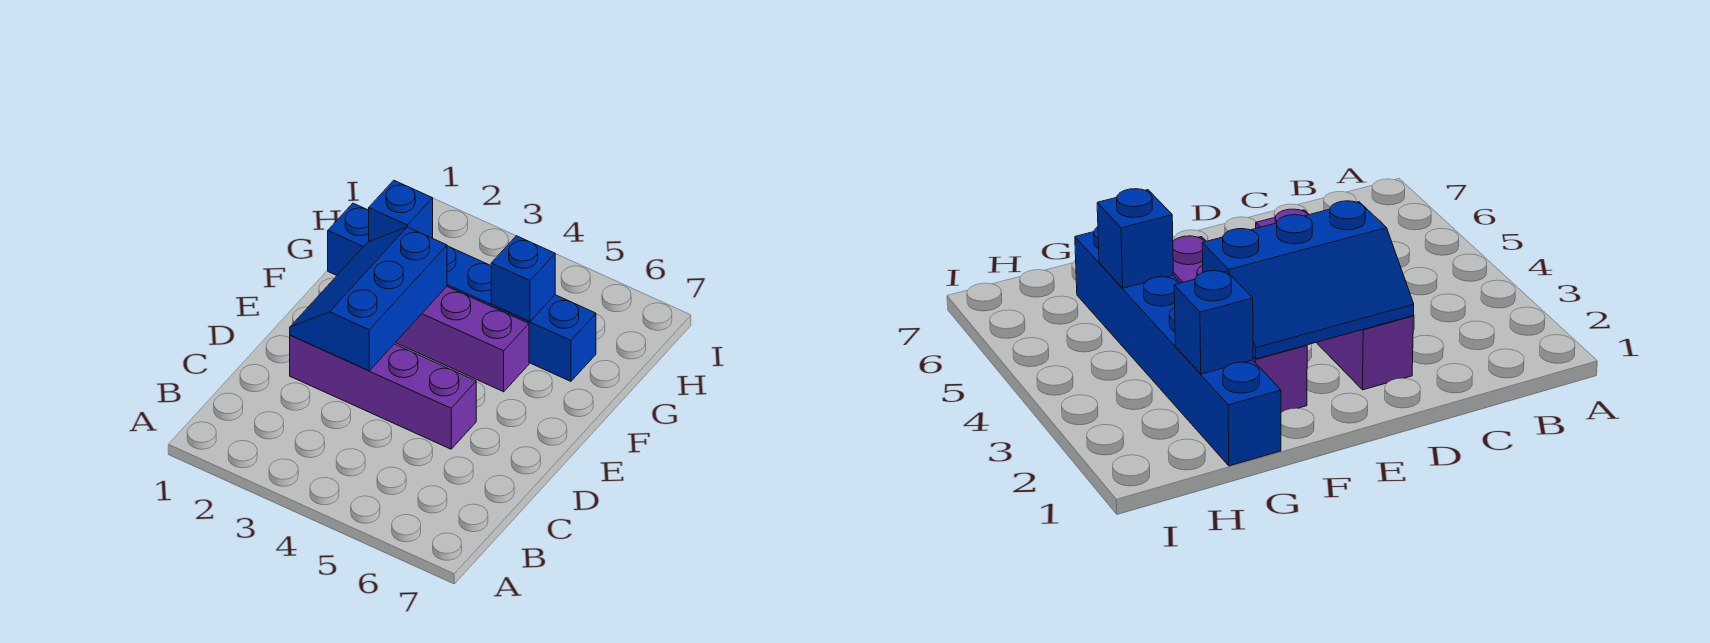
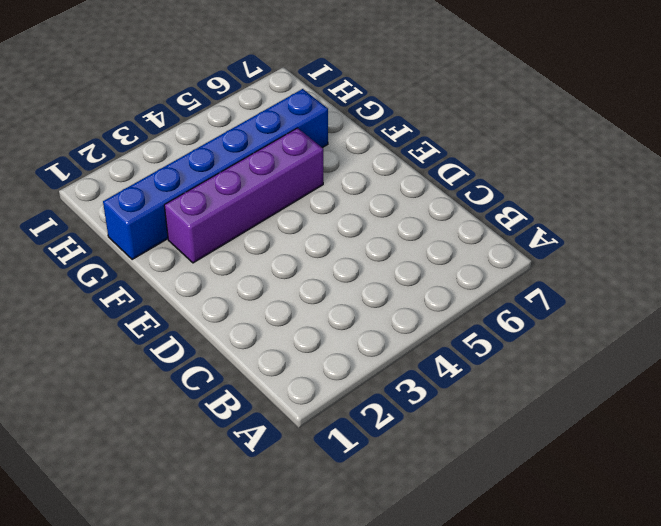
none -> purple 1x4 brick [290,335,476,449]
none -> blue 2x3 slope [290,227,447,371]

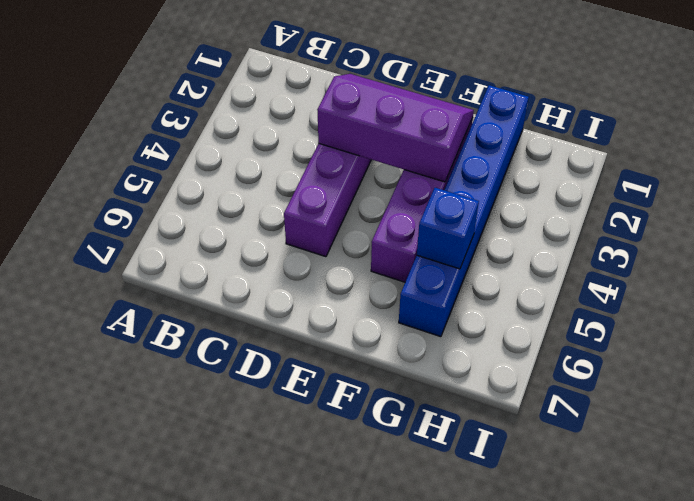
purple 2x3 slope [317,74,474,182] -> blue 2x3 slope [290,227,447,371]
none -> blue 1x1 brick [369,180,433,242]

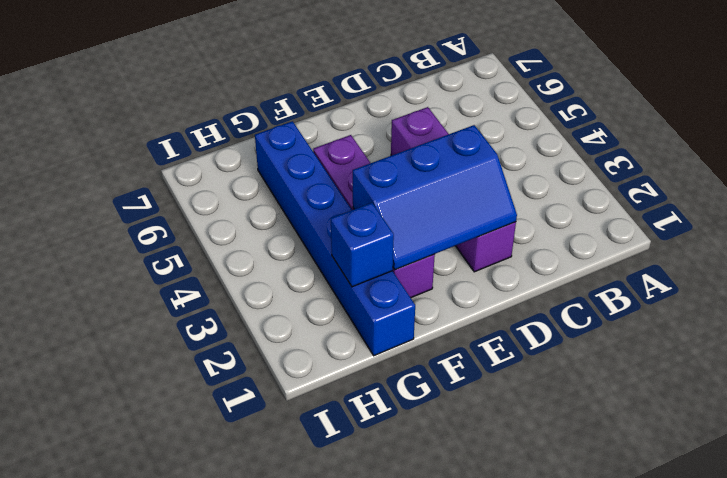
none -> blue 1x1 brick [491,236,555,321]

